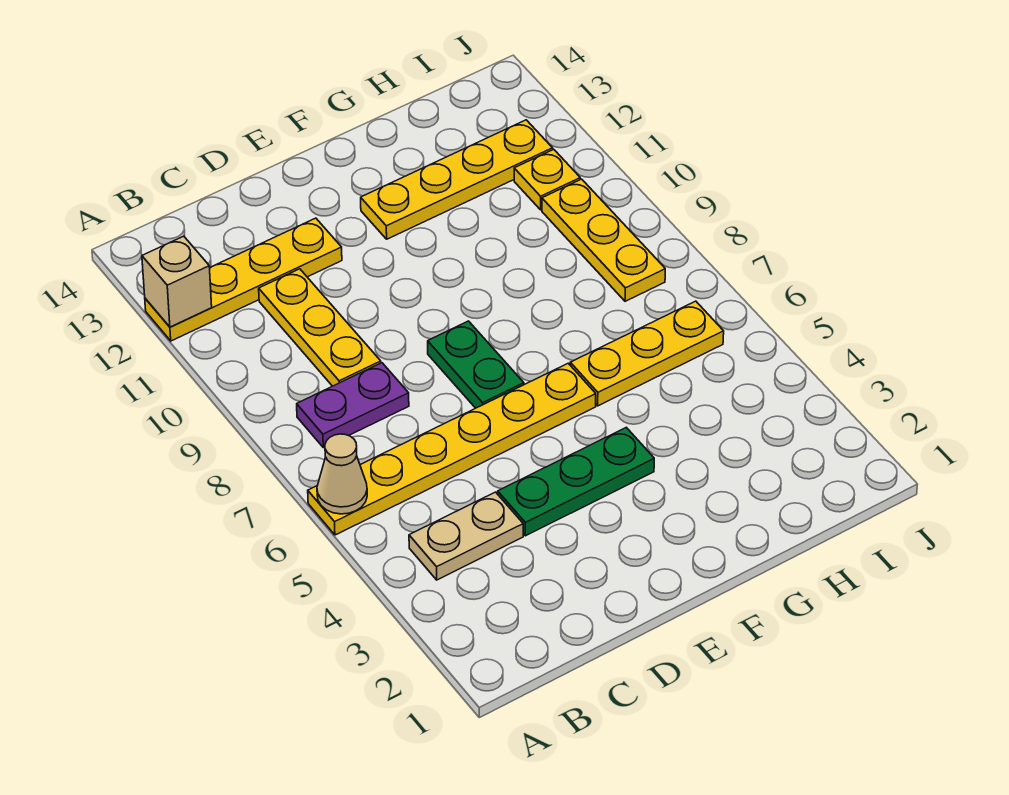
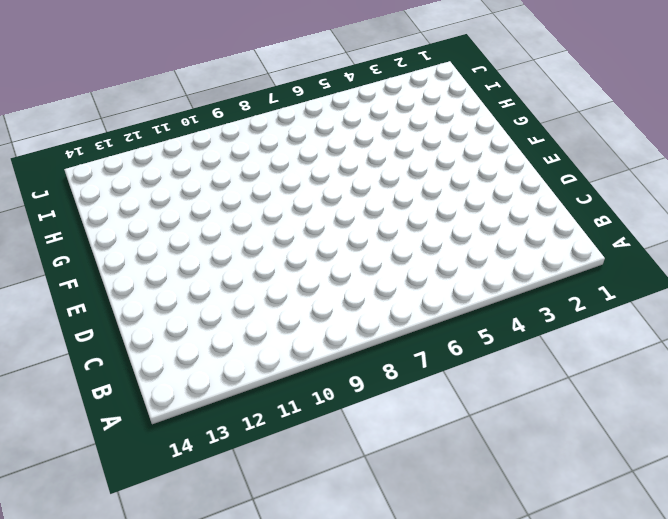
none -> yellow 1x6 plate [308,363,596,535]
none -> yellow 1x4 plate [145,218,342,341]
none -> tan 1x2 plate [409,492,523,580]

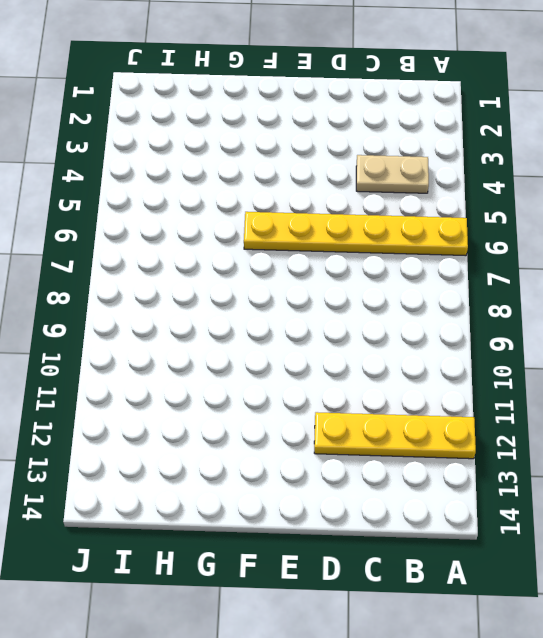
none -> purple 1x2 plate [297,363,409,448]
none -> yellow 1x3 plate [259,269,381,386]
none -> green 1x3 plate [498,427,654,536]

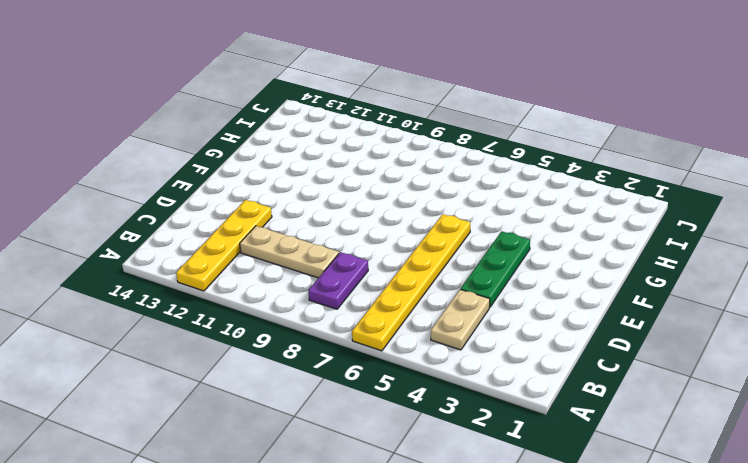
tan 1x3 plate [240,226,339,278] -> yellow 1x3 plate [259,269,381,386]
none -> green 1x2 plate [428,321,524,408]
none -> yellow 1x4 plate [361,120,553,239]
none -> yellow 1x3 plate [570,301,724,406]

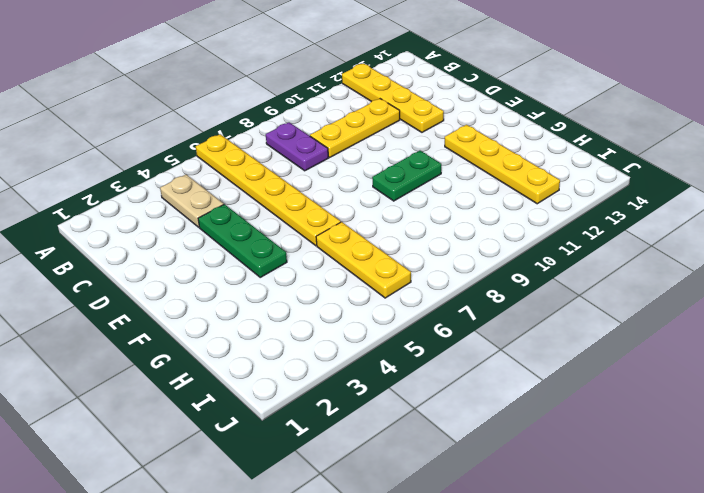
green 1x2 plate [372,151,441,201] -> green 1x2 plate moved to [428,321,524,408]
none -> yellow 1x3 plate [542,179,665,301]
none -> yellow 1x1 plate [514,149,580,210]
none -> tan 1x1 cone [317,434,367,514]

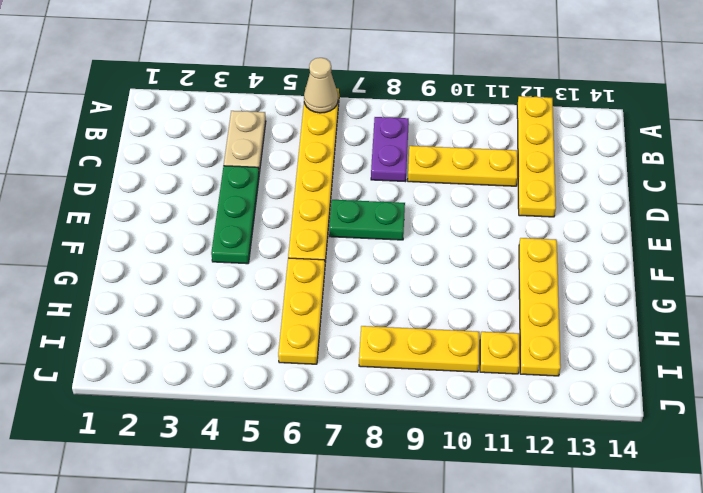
none -> tan 1x1 brick [142,236,212,327]

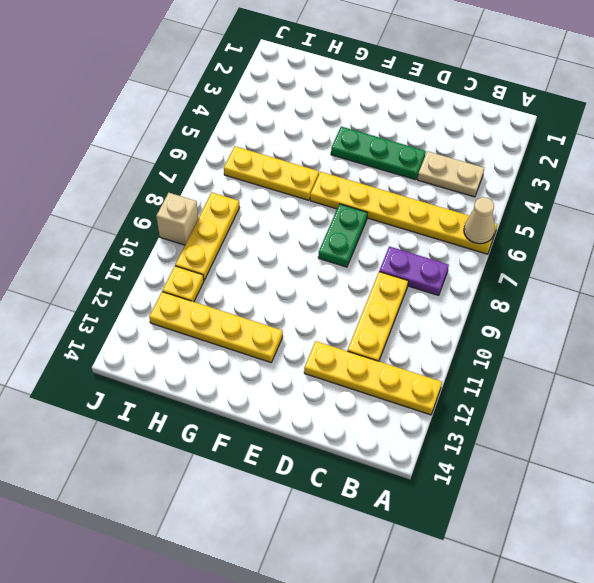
tan 1x1 brick [156,193,198,245] -> tan 1x1 brick moved to [142,236,212,327]

